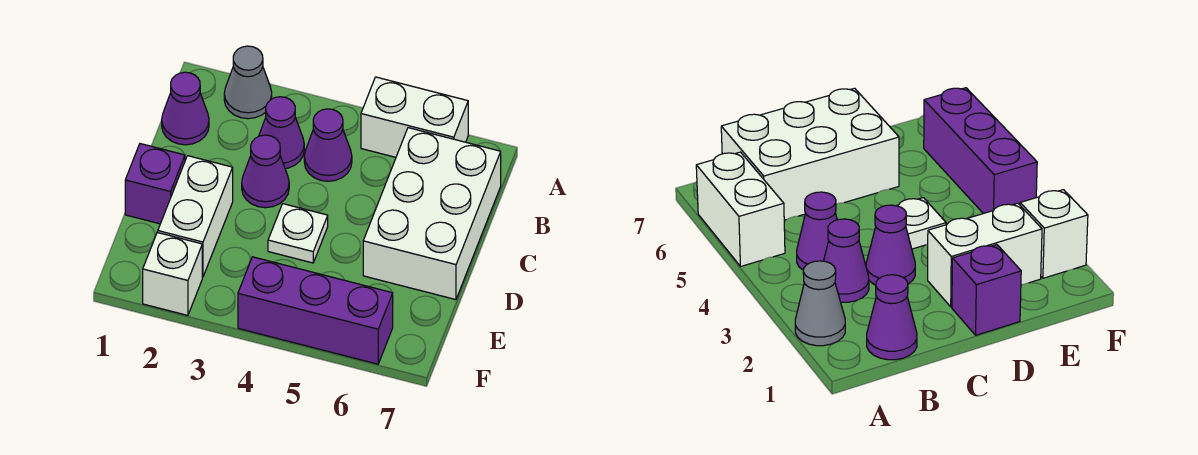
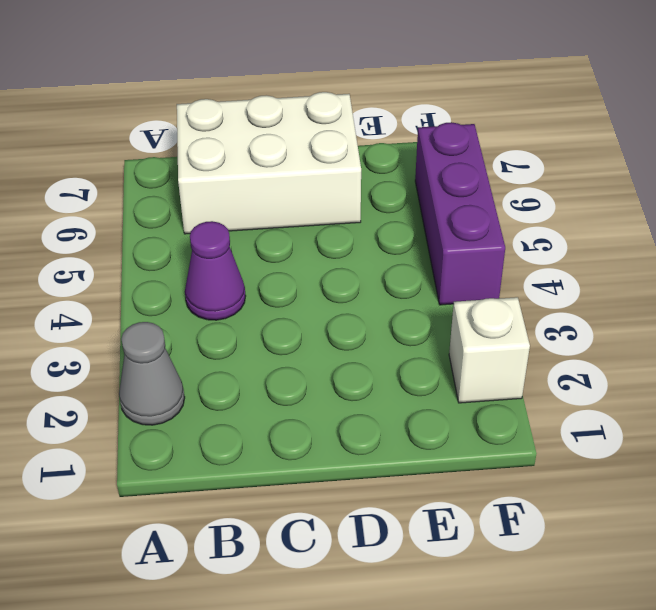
none -> white 1x2 brick [361,77,468,157]
none -> purple 1x1 cone [162,72,209,145]
none -> purple 1x1 cone [259,97,304,169]

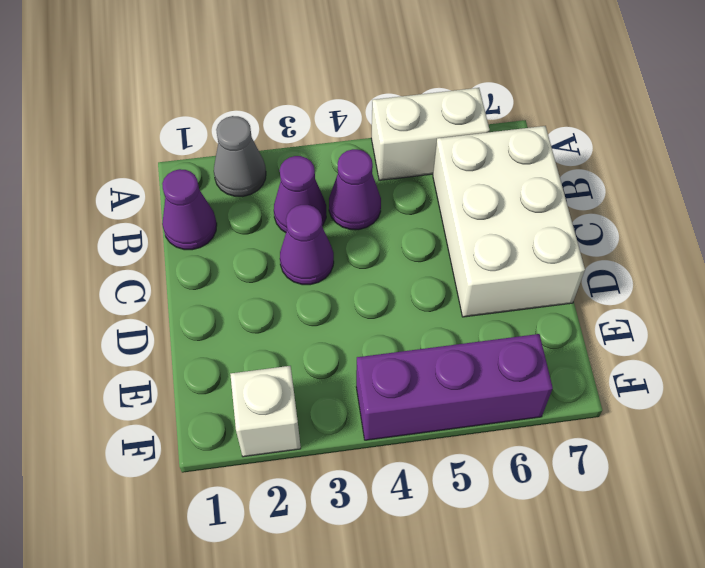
none -> purple 1x1 brick [125,144,185,224]
none -> white 1x2 brick [158,156,233,277]
none -> white 1x1 plate [268,204,328,263]

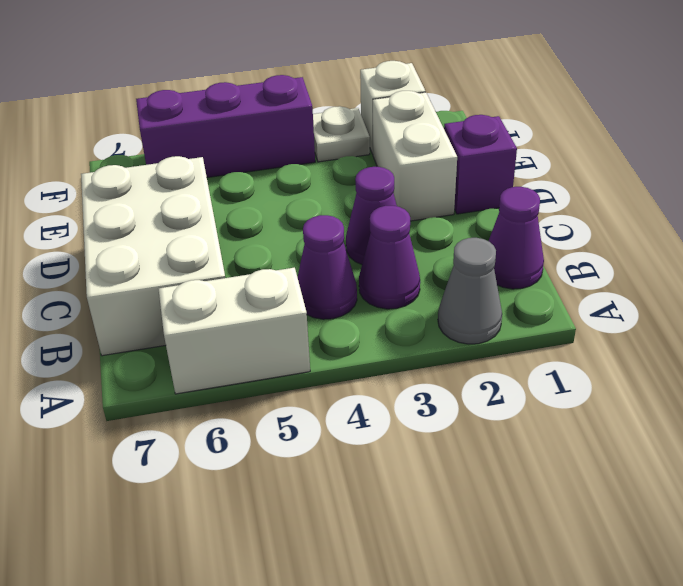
white 1x1 plate [313,106,370,162] -> white 1x1 plate moved to [268,204,328,263]

